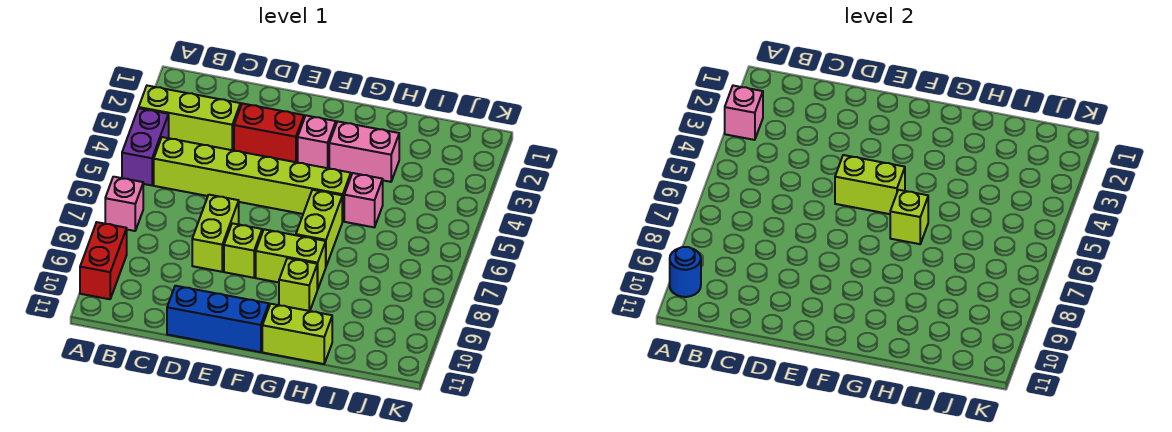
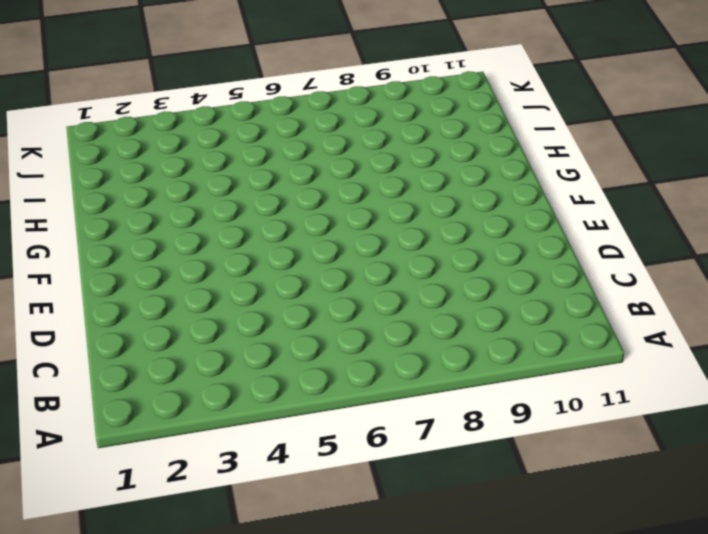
none -> lime 1x3 brick [139,86,240,150]
none -> purple 1x2 brick [122,108,169,185]
none -> pink 1x1 brick [105,177,143,231]

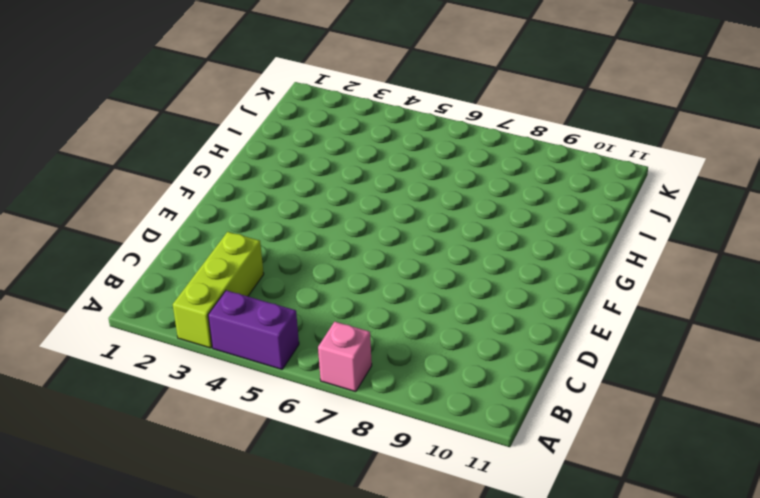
none -> red 1x2 brick [80,222,127,299]
none -> lime 1x6 brick [154,137,351,221]
none -> red 1x2 brick [234,103,304,162]

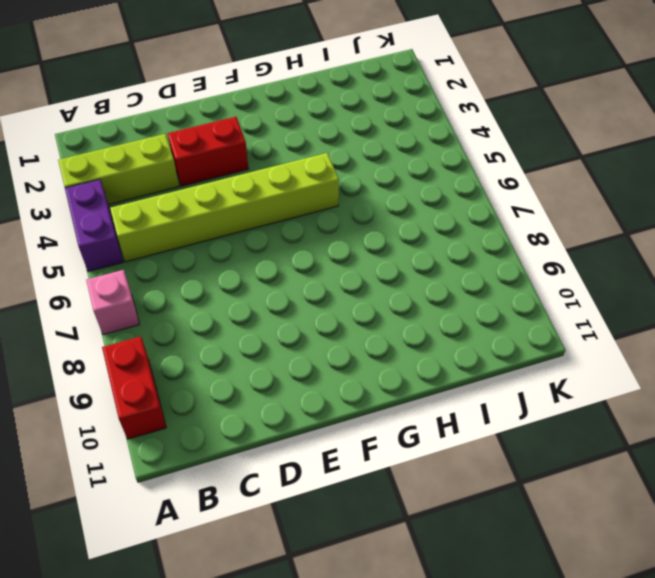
none -> lime 1x2 brick [192,195,239,272]
none -> blue 1x3 brick [167,286,269,352]
none -> lime 1x1 brick [224,223,262,278]

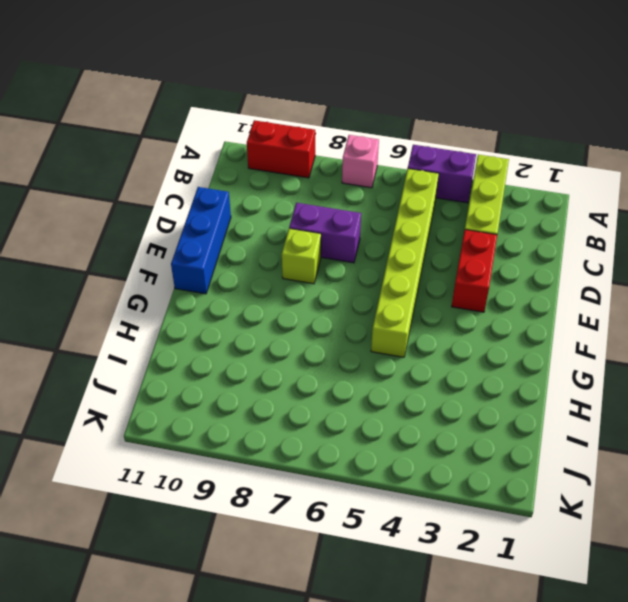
purple 1x2 brick [289,203,361,263] -> lime 1x2 brick [192,195,239,272]
none -> pink 1x1 brick [298,116,336,168]
none -> lime 1x2 brick [256,229,326,289]
none -> pink 1x2 brick [329,121,399,182]

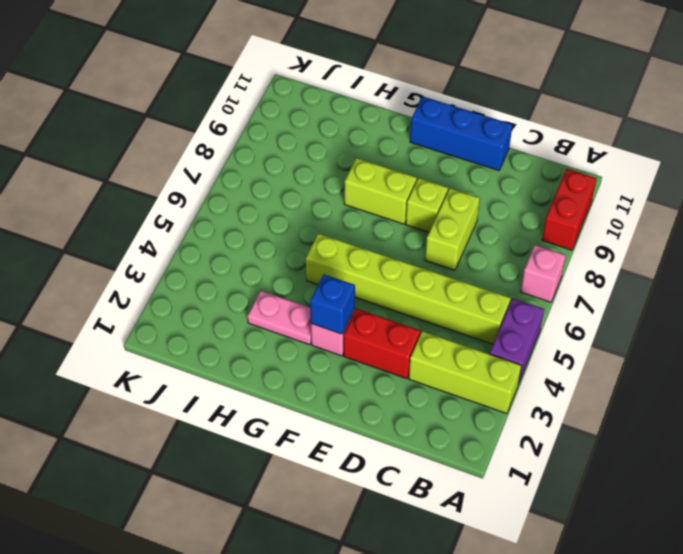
blue 1x1 brick [310,274,355,334] -> none
pink 1x2 plate [247,291,311,345] -> pink 1x2 brick [329,121,399,182]
none -> lime 1x2 brick [296,190,342,266]
none -> lime 1x1 brick [279,258,318,311]
none -> lime 1x2 brick [262,304,332,364]

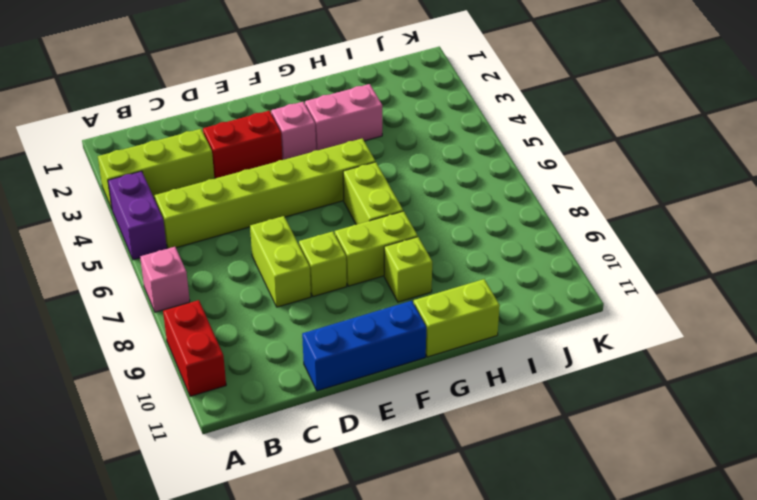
none -> pink 1x1 brick [344,173,383,227]
none -> pink 1x1 brick [725,86,763,140]
none -> blue 1x1 round brick [670,247,701,297]

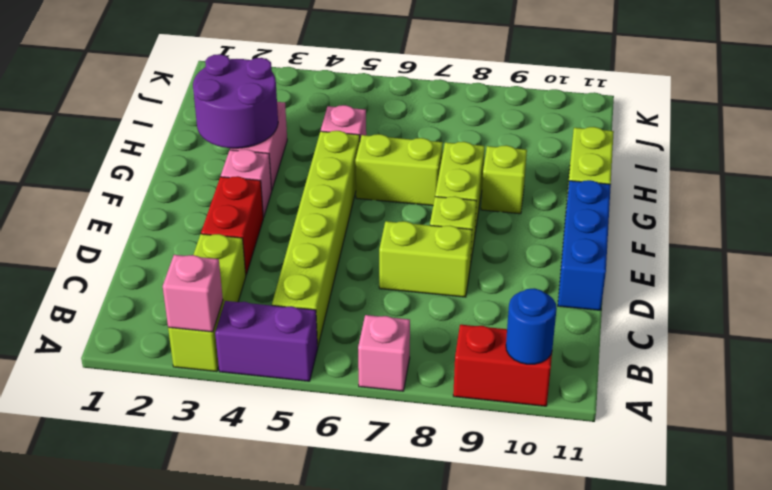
purple 2x2 round brick [193,54,278,148] -> none
none -> lime 1x2 brick [835,155,905,214]
none -> lime 1x1 brick [890,190,928,244]

